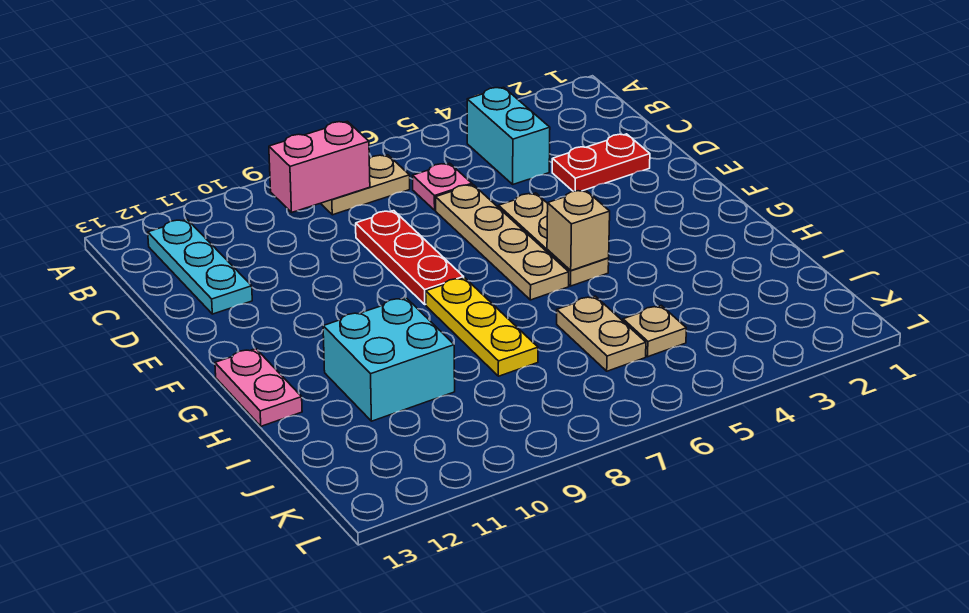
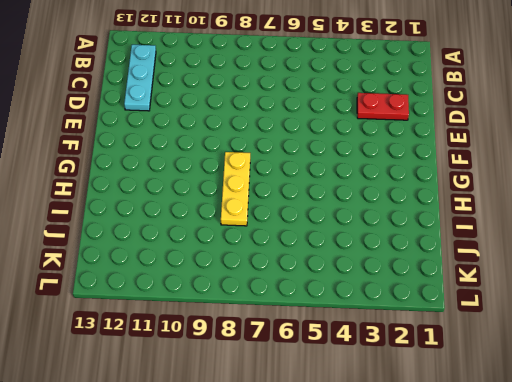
none -> cyan 1x2 brick [467,87,550,184]
none -> tan 1x2 plate [321,155,410,215]
none -> pink 1x1 plate [413,163,472,210]

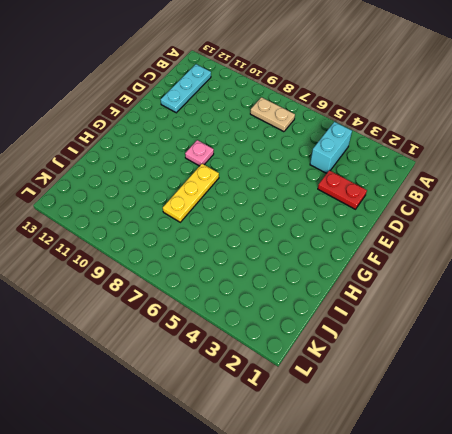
pink 1x1 plate [185,140,214,166] -> pink 1x1 plate moved to [413,163,472,210]
none -> tan 1x4 plate [436,185,569,300]
none -> red 1x3 plate [356,211,464,305]
none -> tan 1x3 plate [499,193,609,286]

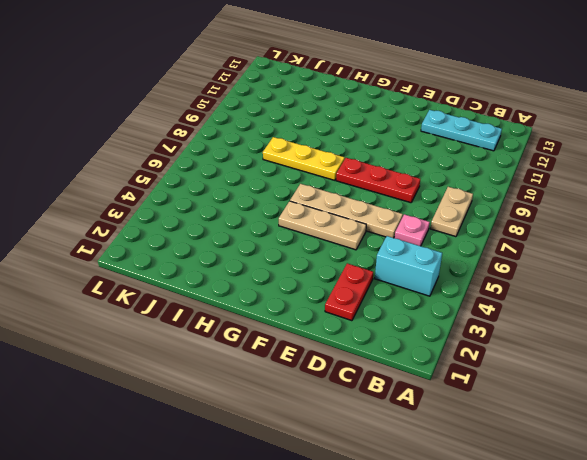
none -> pink 1x2 plate [215,349,302,426]
none -> cyan 2x2 brick [323,298,455,421]
none -> tan 1x2 plate [557,296,646,371]

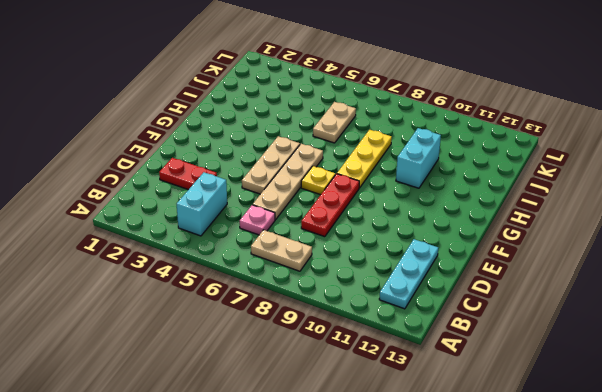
yellow 1x1 plate [301,166,335,195] -> none
cyan 1x2 brick [396,128,441,188] -> cyan 2x2 brick [323,298,455,421]
none -> pink 1x2 plate [215,349,302,426]
none -> tan 1x1 plate [623,305,686,357]
none -> pink 1x2 brick [269,121,370,212]

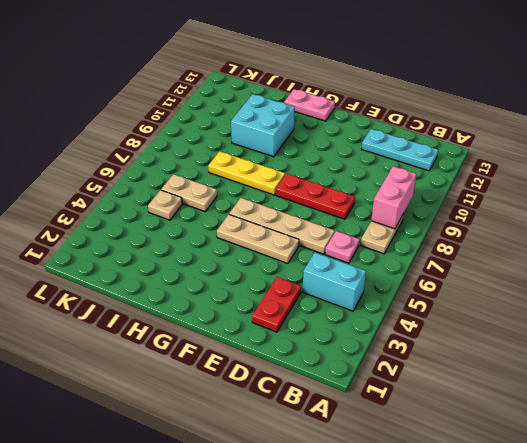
none -> tan 1x1 brick [547,190,610,270]

